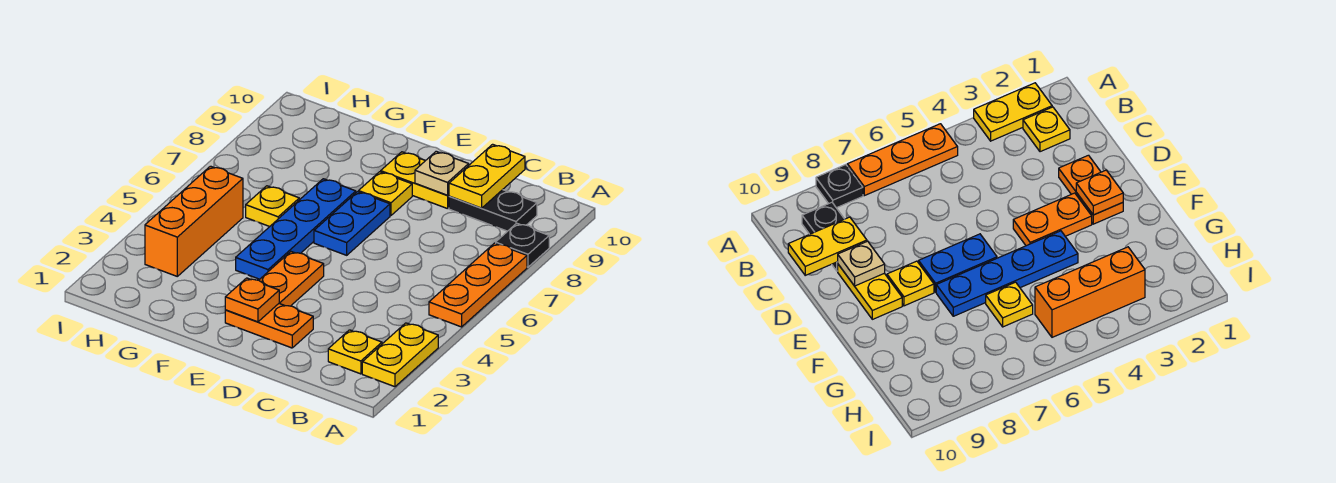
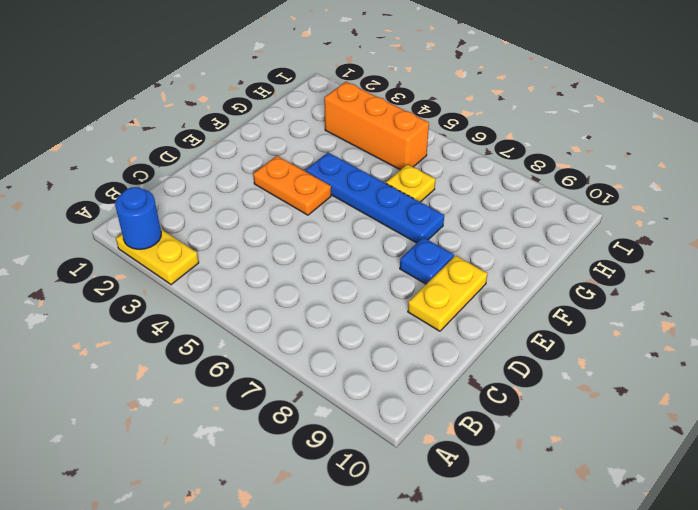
blue 1x1 round brick [115,187,161,249] -> none
blue 1x1 plate [400,237,454,284] -> yellow 1x1 plate [358,172,412,216]
none -> orange 1x3 plate [429,243,527,327]
none -> black 1x1 plate [496,223,549,267]
none -> yellow 1x1 plate [328,330,382,374]

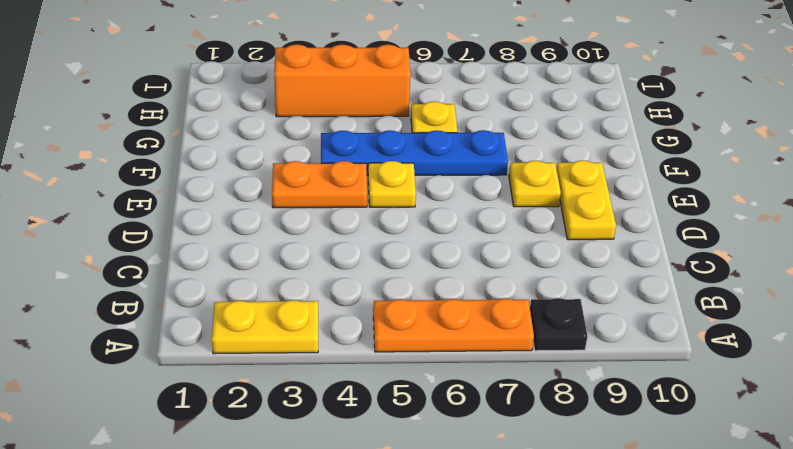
yellow 1x1 plate [368,161,416,207] -> yellow 1x1 plate moved to [328,330,382,374]
none -> black 1x2 plate [449,190,537,231]
none -> orange 1x2 plate [225,304,313,348]
none -> blue 1x2 plate [314,192,390,255]

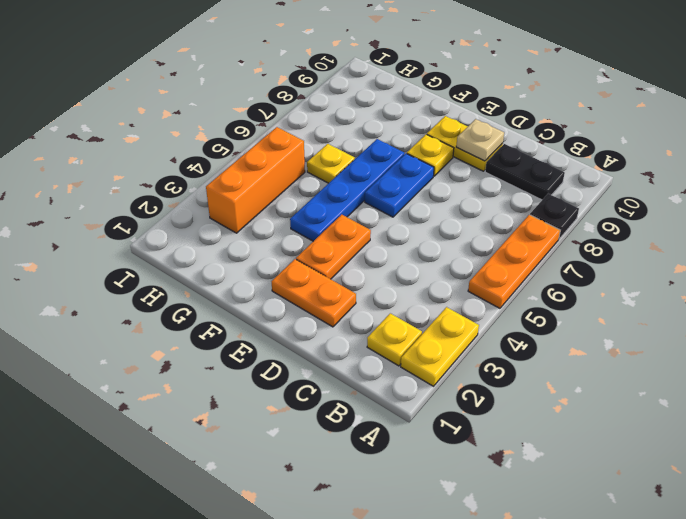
none -> yellow 1x2 plate [449,144,525,208]
none -> orange 1x1 plate [225,278,279,322]

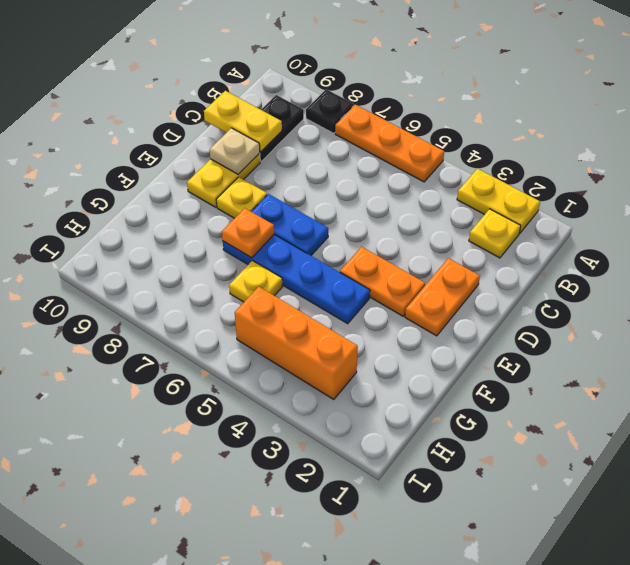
orange 1x1 plate [222,208,274,258] -> orange 1x1 plate moved to [225,278,279,322]

